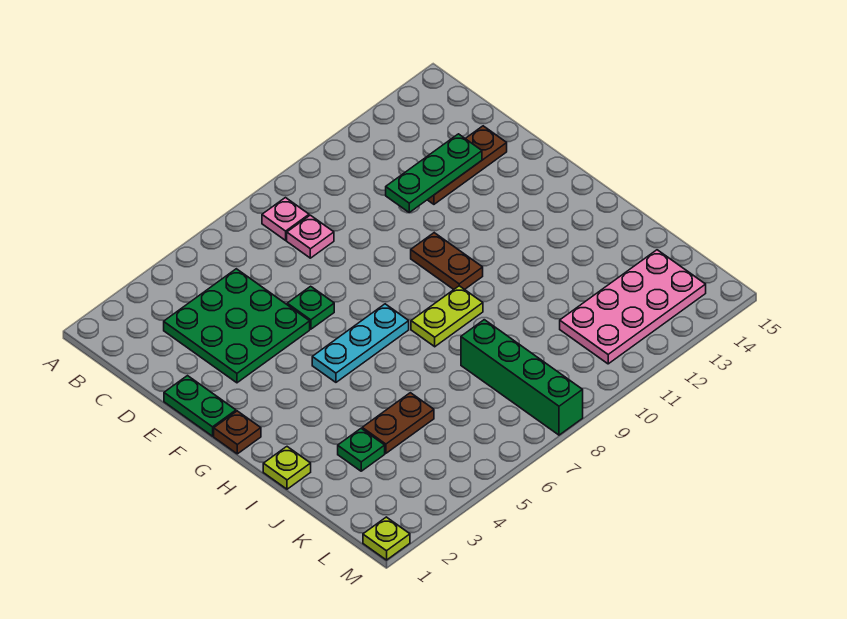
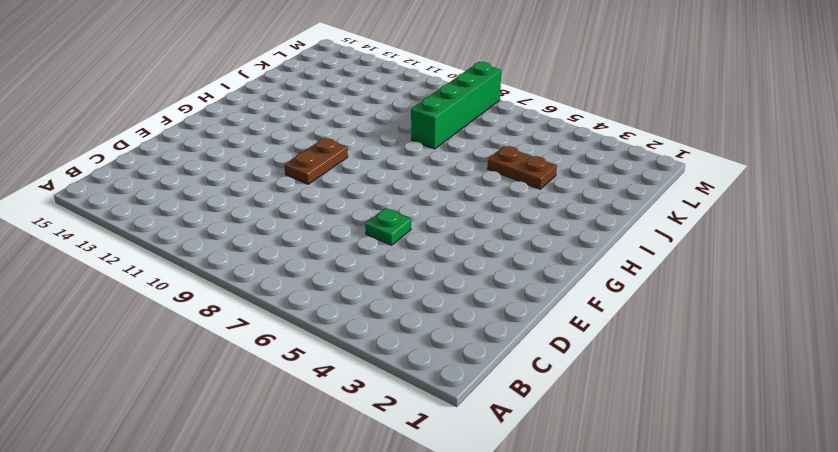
none -> pink 1x1 plate [262,198,309,240]
none -> green 3x3 plate [164,269,310,383]
none -> pink 1x1 plate [287,215,334,258]

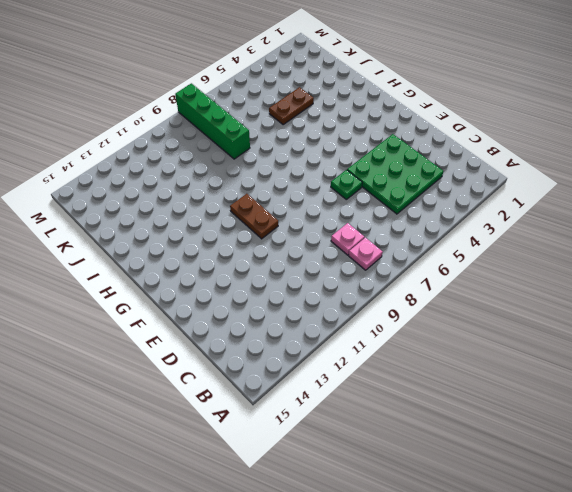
none -> brown 1x3 plate [428,126,507,204]
none -> green 1x2 plate [164,376,236,436]
none -> brown 1x1 plate [214,411,261,454]

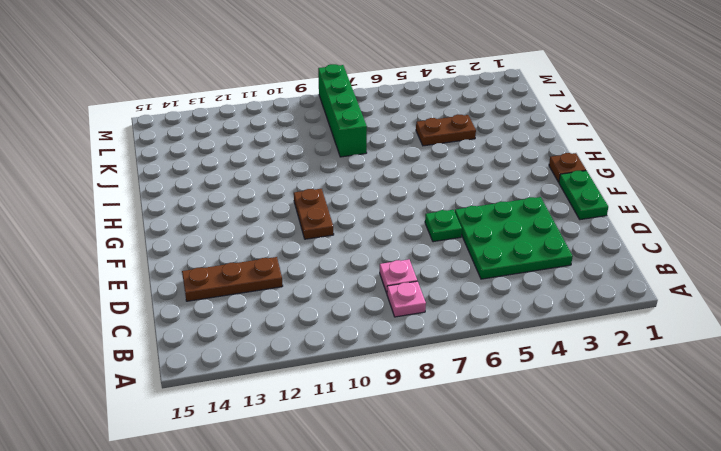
none -> cyan 1x3 plate [312,304,409,382]
none -> lime 1x2 plate [411,286,483,347]
none -> lime 1x1 plate [263,447,311,489]

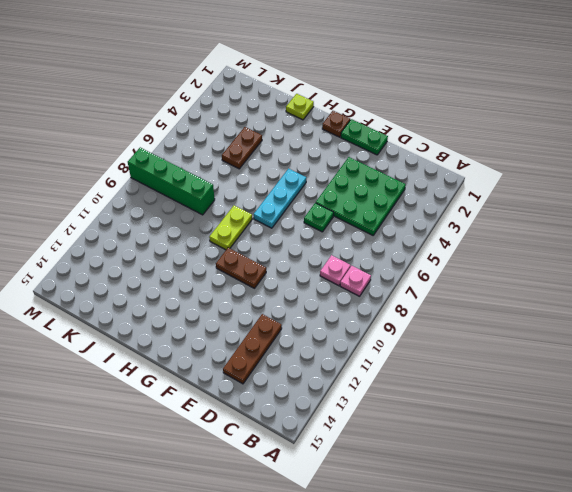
none -> green 1x1 plate [338,429,385,471]
none -> pink 2x4 plate [560,250,706,364]
none -> lime 1x1 plate [363,517,410,560]

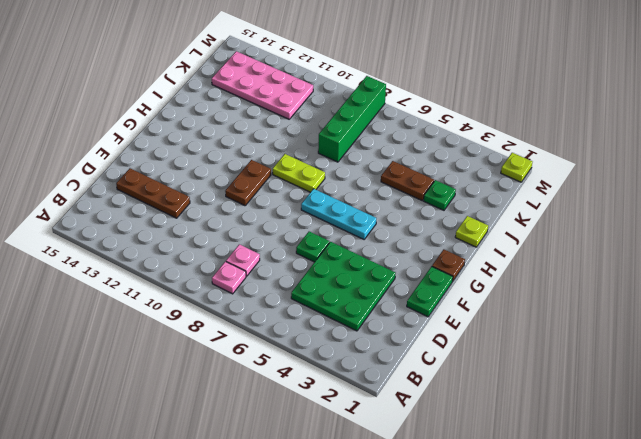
none -> green 1x3 plate [386,134,482,212]

